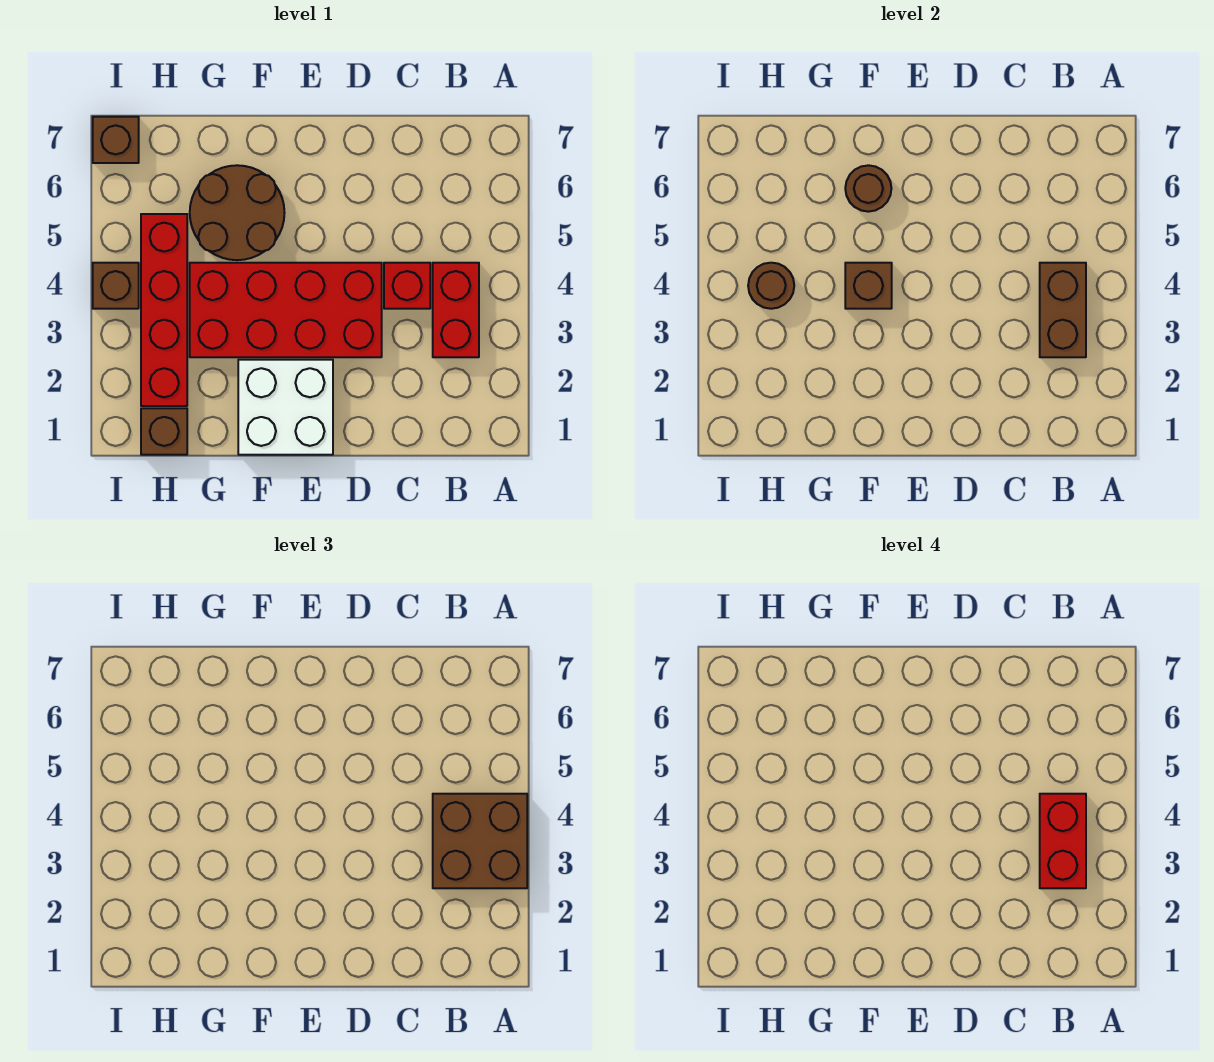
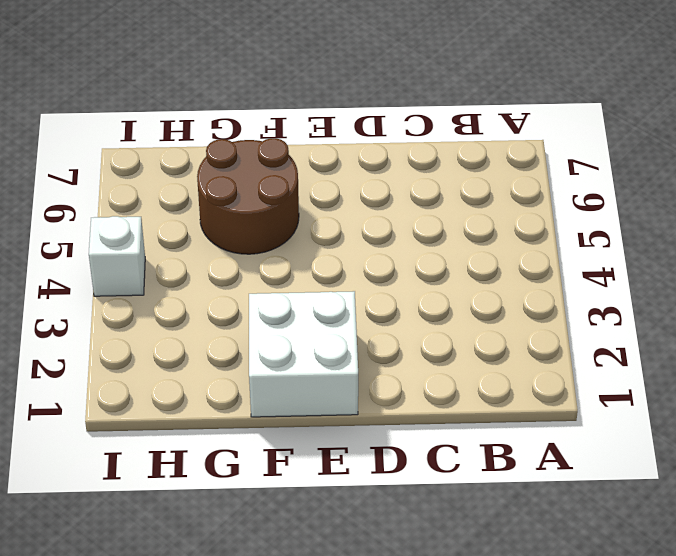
white 1x1 brick [89,216,145,296] -> brown 1x1 brick [93,263,139,309]
none -> red 1x2 brick [433,263,479,357]
none -> red 1x1 brick [384,263,430,309]
none -> red 2x4 brick [190,263,382,357]

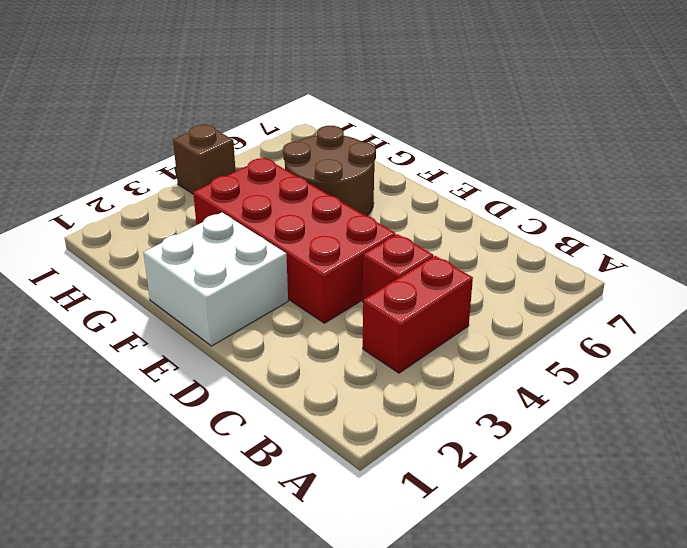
none -> brown 1x1 brick [141,408,187,455]
none -> red 1x4 brick [141,214,187,406]
none -> brown 1x1 brick [93,117,139,163]

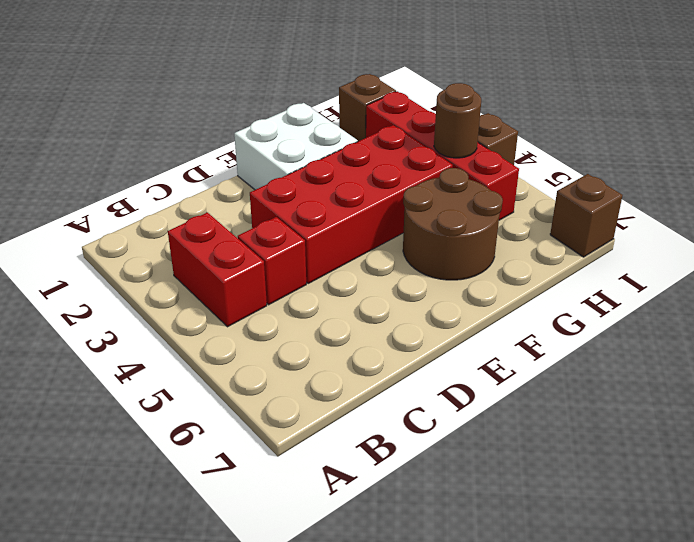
none -> brown 1x2 brick [1040,263,1086,357]
none -> brown 1x1 brick [845,263,892,309]
none -> brown 1x1 round brick [845,165,891,212]

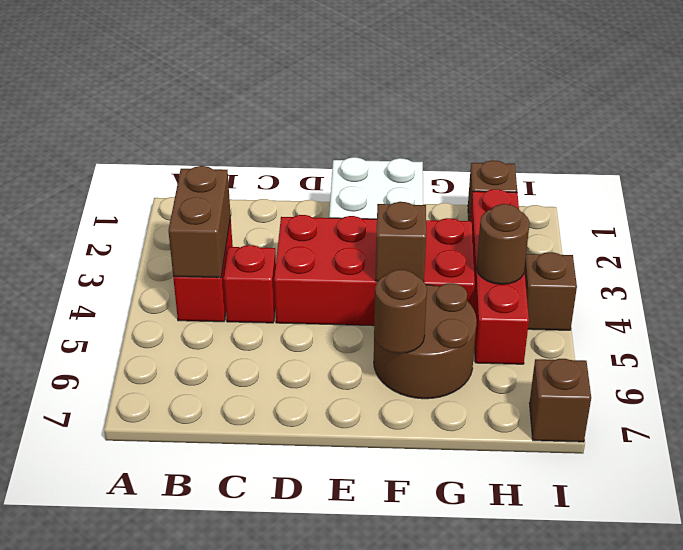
none -> brown 2x2 brick [433,794,527,888]
none -> red 1x2 brick [1040,794,1086,888]

